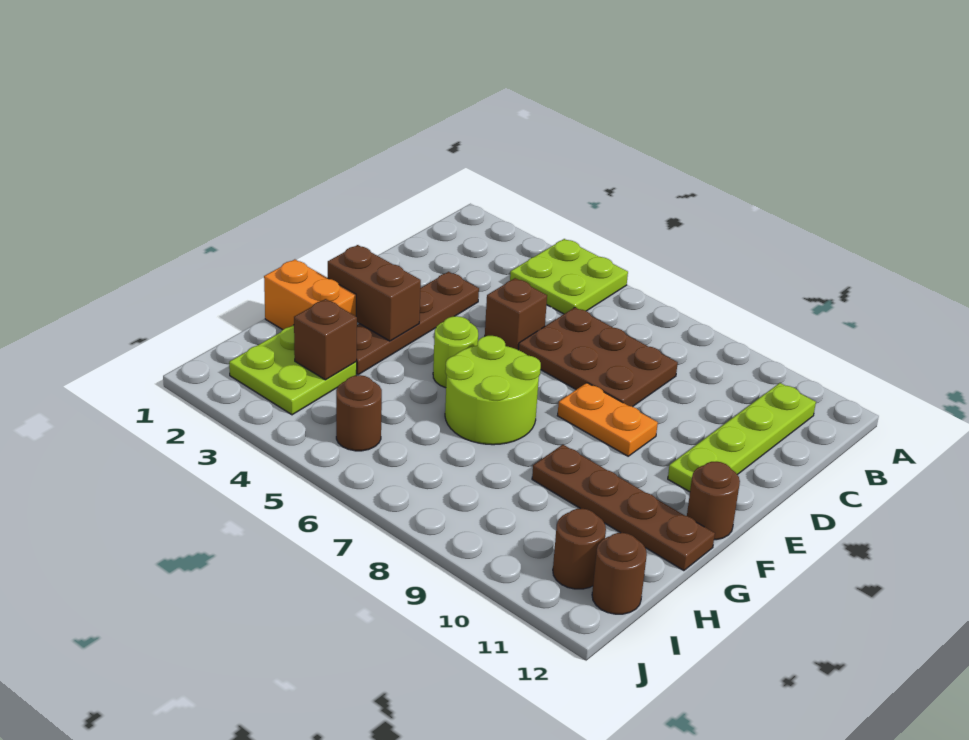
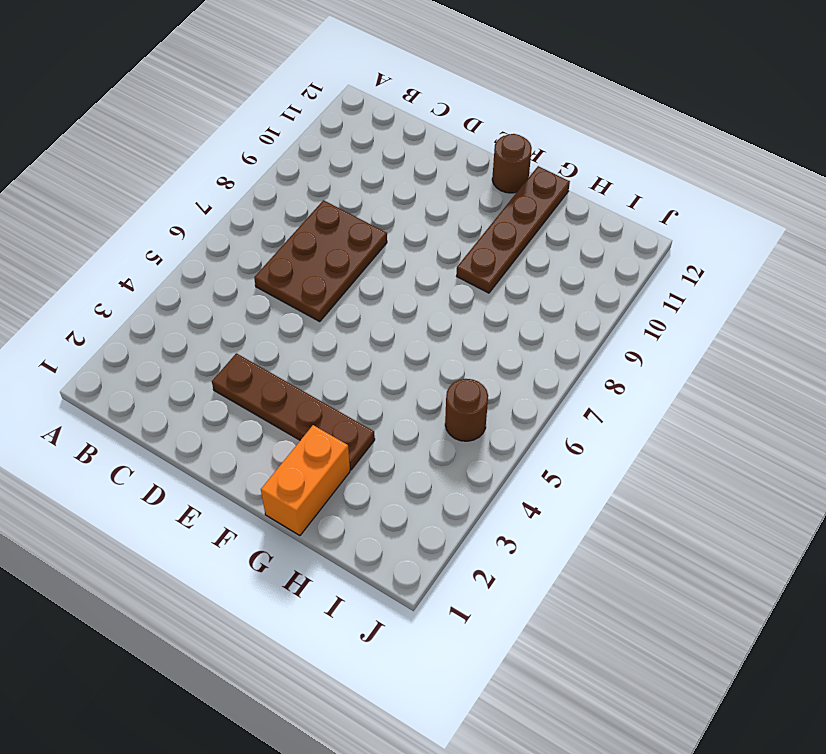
none -> lime 2x2 plate [510,239,628,314]
none -> lime 1x4 plate [668,383,816,492]
none -> brown 1x1 brick [485,278,547,350]

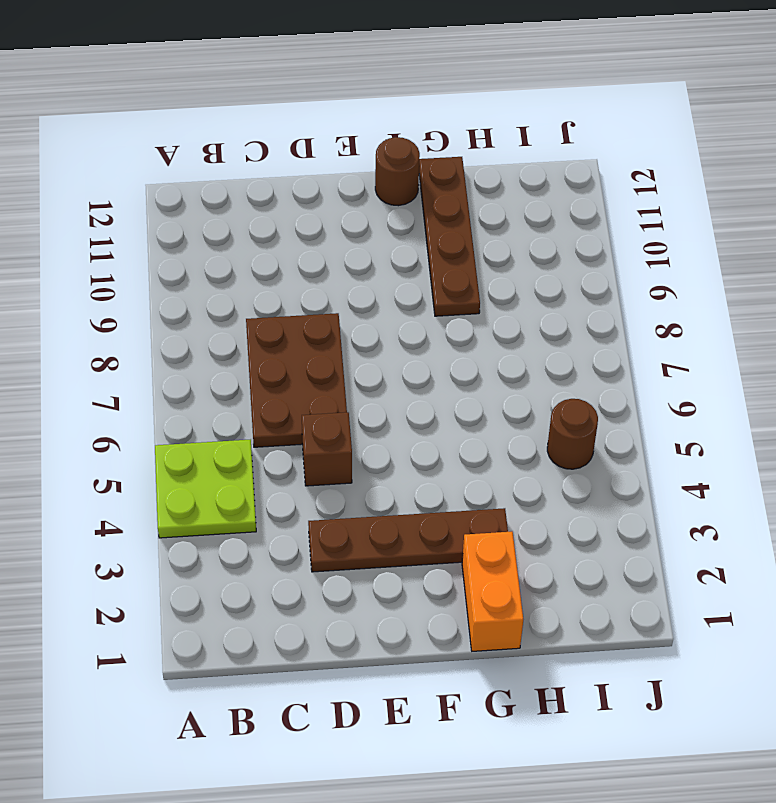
none -> lime 1x4 plate [668,383,816,492]
none -> orange 1x2 plate [557,383,658,456]
none -> lime 1x1 round brick [433,316,478,388]

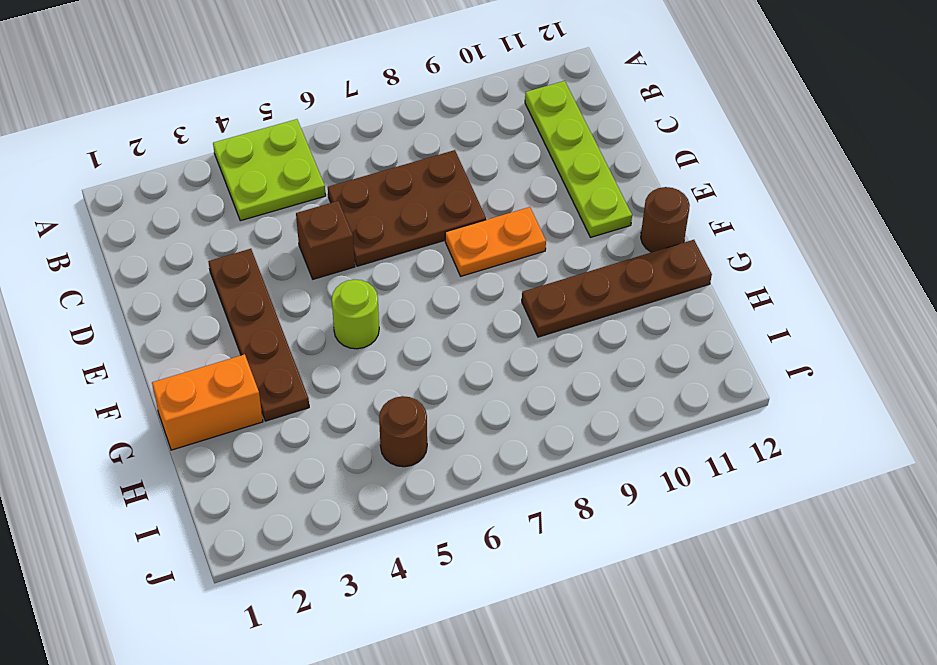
none -> lime 2x2 round brick [445,336,541,445]
none -> lime 2x2 plate [229,325,357,415]
none -> brown 1x1 round brick [553,509,606,589]

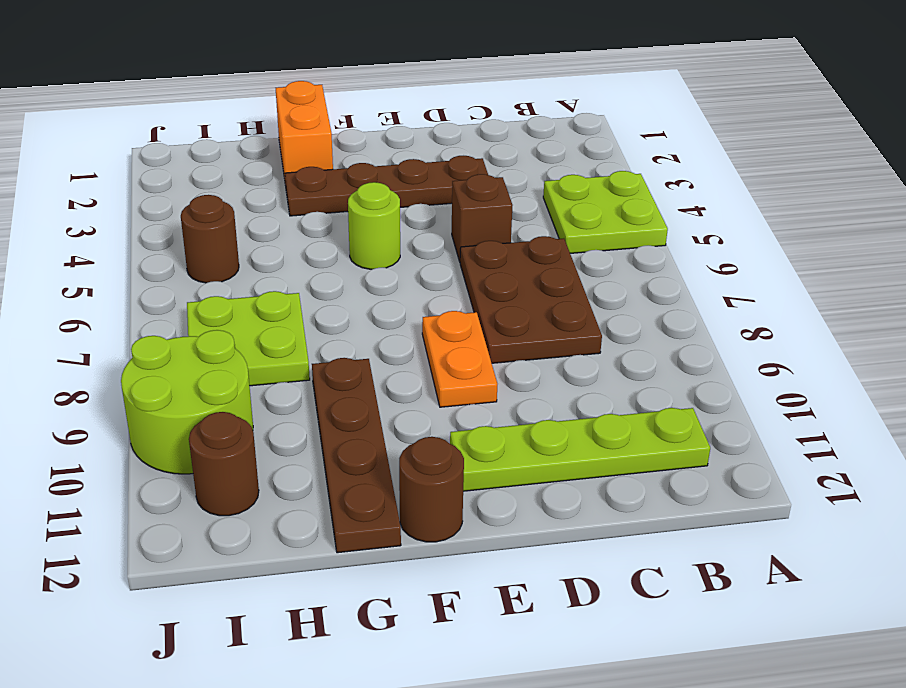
lime 2x2 plate [187,291,310,386] -> lime 2x2 plate moved to [229,325,357,415]
lime 2x2 round brick [121,330,253,474] -> lime 2x2 round brick moved to [445,336,541,445]
none -> brown 1x1 round brick [592,533,647,614]
none -> brown 1x2 brick [328,245,421,341]
none -> brown 1x1 brick [294,299,357,380]

